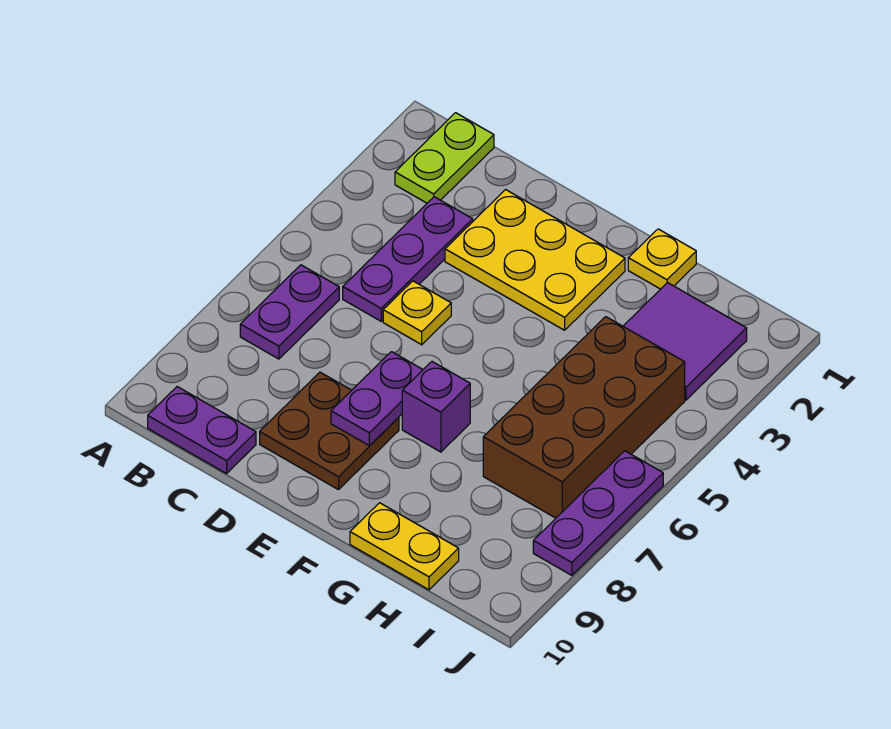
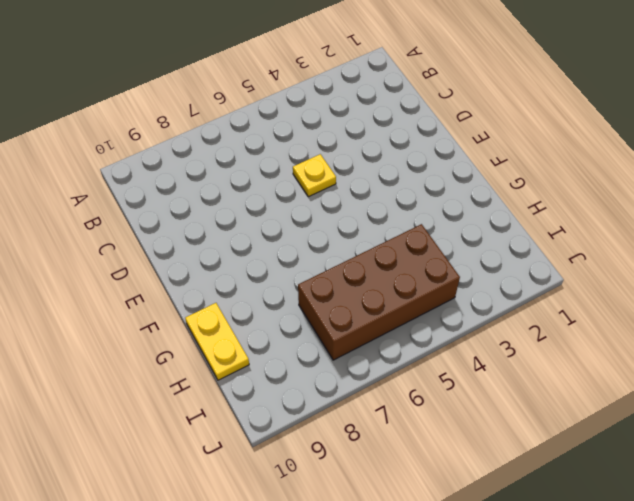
none -> lime 1x2 plate [395,113,494,203]
none -> purple 1x2 plate [240,265,339,359]
none -> purple 1x2 plate [148,387,256,474]

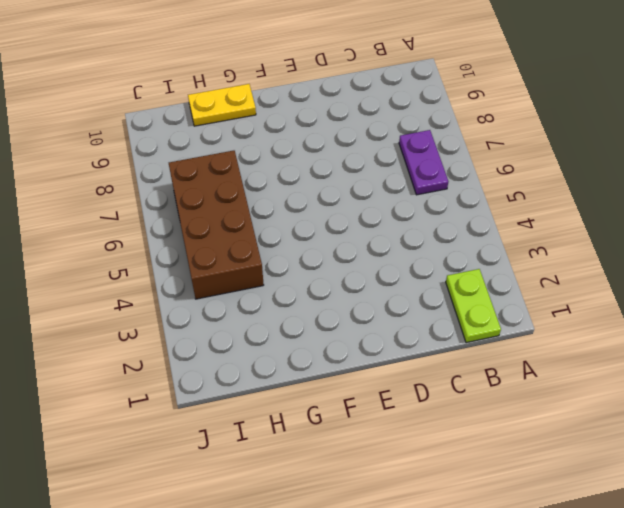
none -> purple 1x2 plate [148,387,256,474]
none -> purple 1x3 plate [343,197,473,321]
none -> yellow 2x3 plate [445,190,625,330]

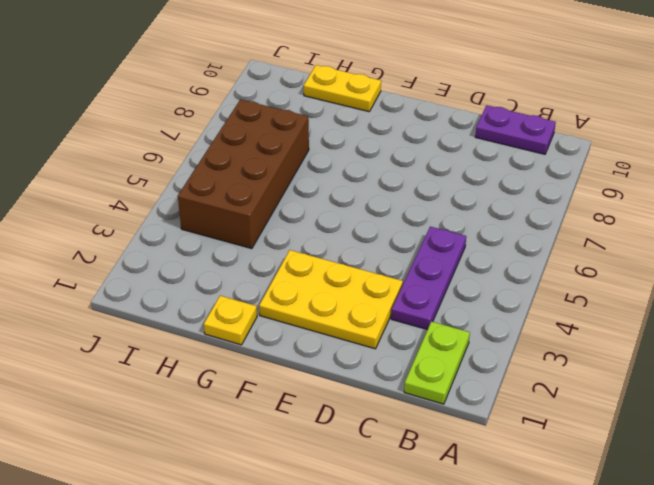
none -> purple 1x2 plate [240,265,339,359]
none -> yellow 1x1 plate [383,281,451,345]
none -> brown 2x2 plate [260,372,399,490]

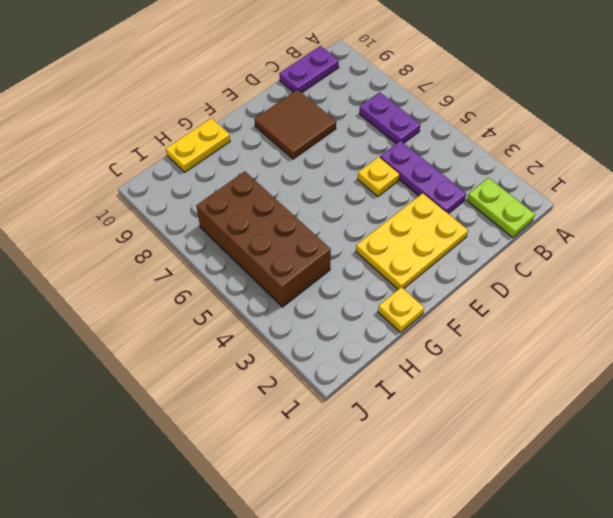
brown 2x2 tile [254,89,336,159] -> brown 2x2 plate [260,372,399,490]
none -> purple 1x1 brick [402,362,470,452]
none -> purple 2x2 tile [623,283,747,400]
none -> purple 1x3 plate [533,451,663,575]

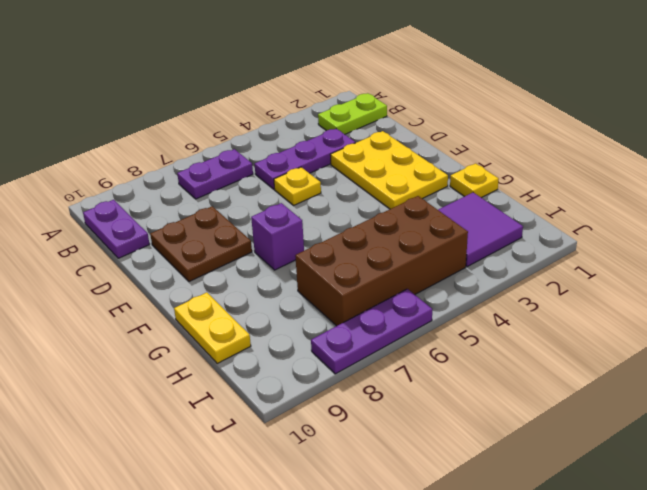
none -> purple 1x2 plate [331,352,423,446]

